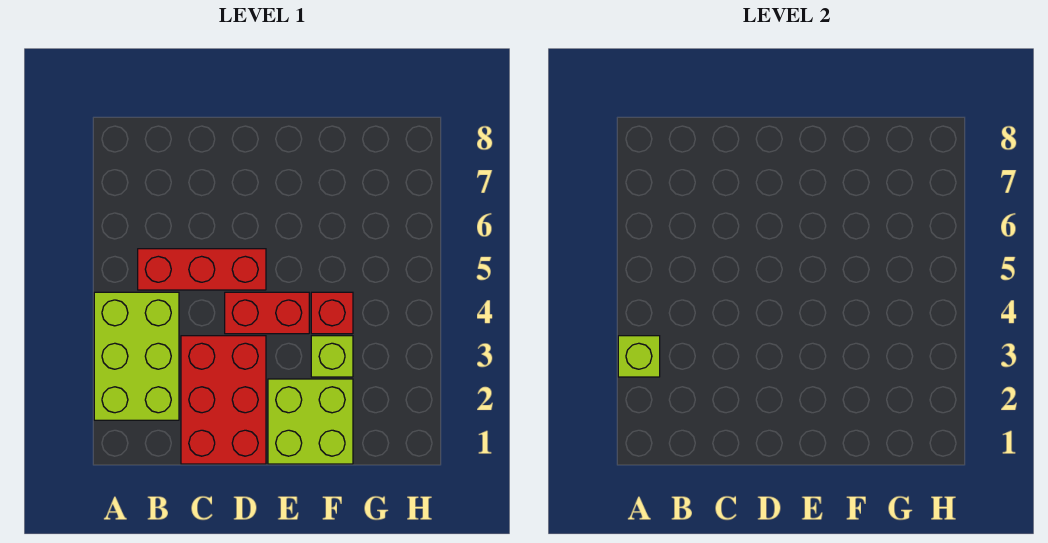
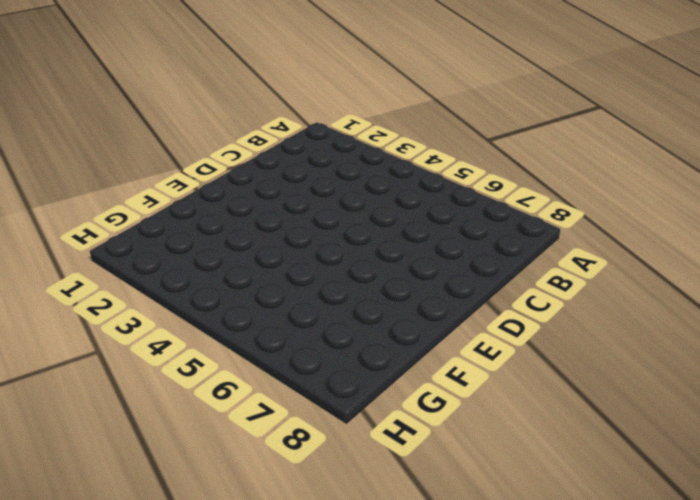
none -> lime 2x3 brick [94,292,179,420]
none -> red 1x3 brick [138,249,266,290]

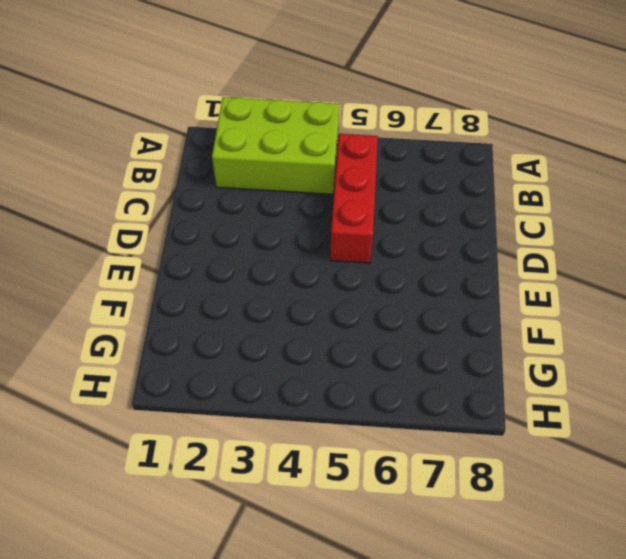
none -> red 2x3 brick [181,336,266,464]
none -> red 1x2 brick [225,292,309,334]

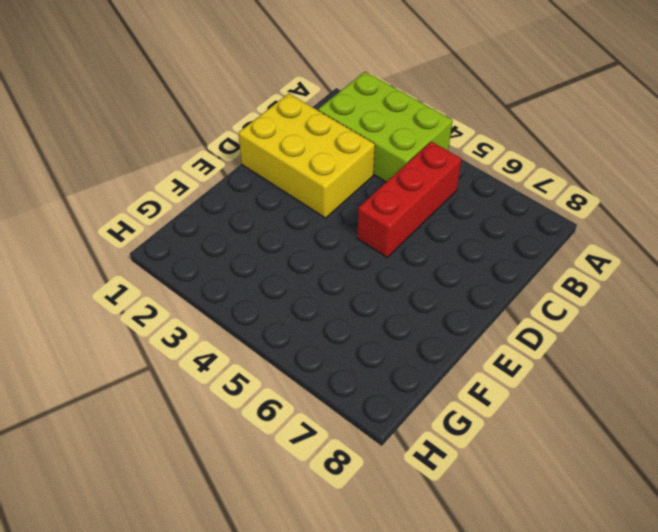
yellow 2x3 brick [239,94,375,218] -> red 2x3 brick [181,336,266,464]
none -> red 1x2 brick [225,292,309,334]
none -> lime 2x2 brick [268,379,353,464]

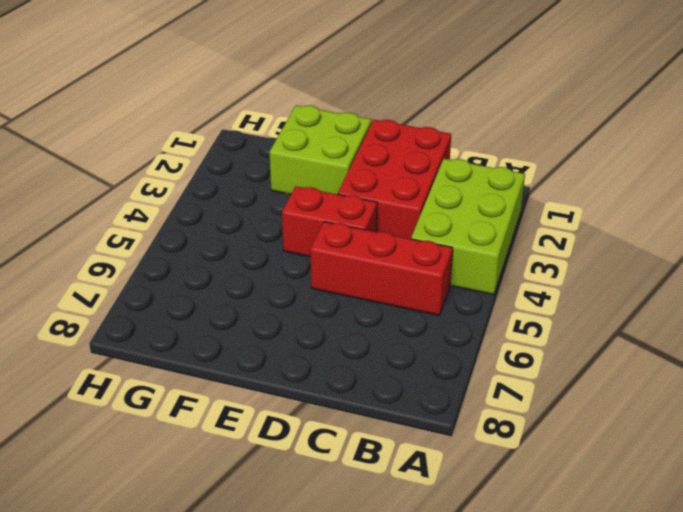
none -> lime 1x1 brick [311,336,353,377]
none -> red 1x1 brick [311,292,353,334]

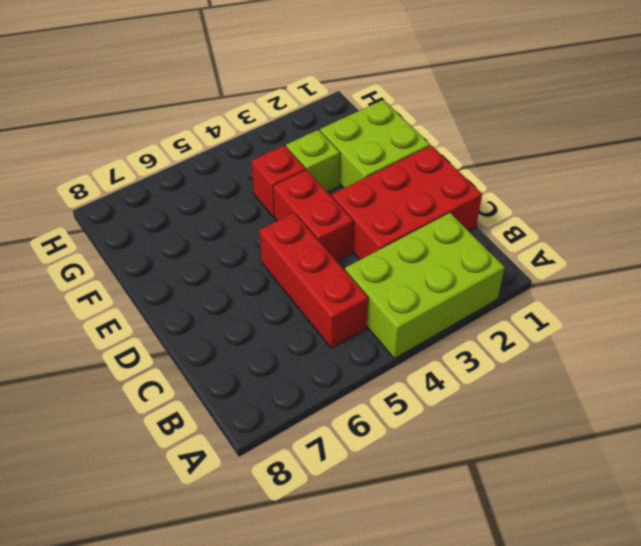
none -> lime 1x1 brick [618,336,660,377]

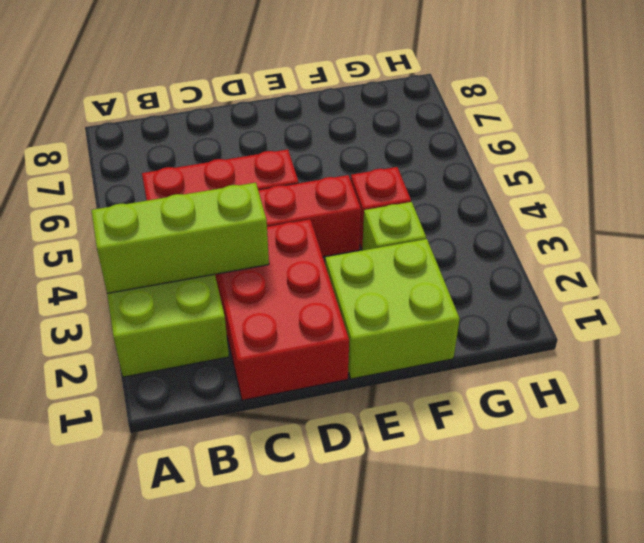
lime 1x3 brick [91,183,269,293] -> lime 1x1 brick [618,336,660,377]

